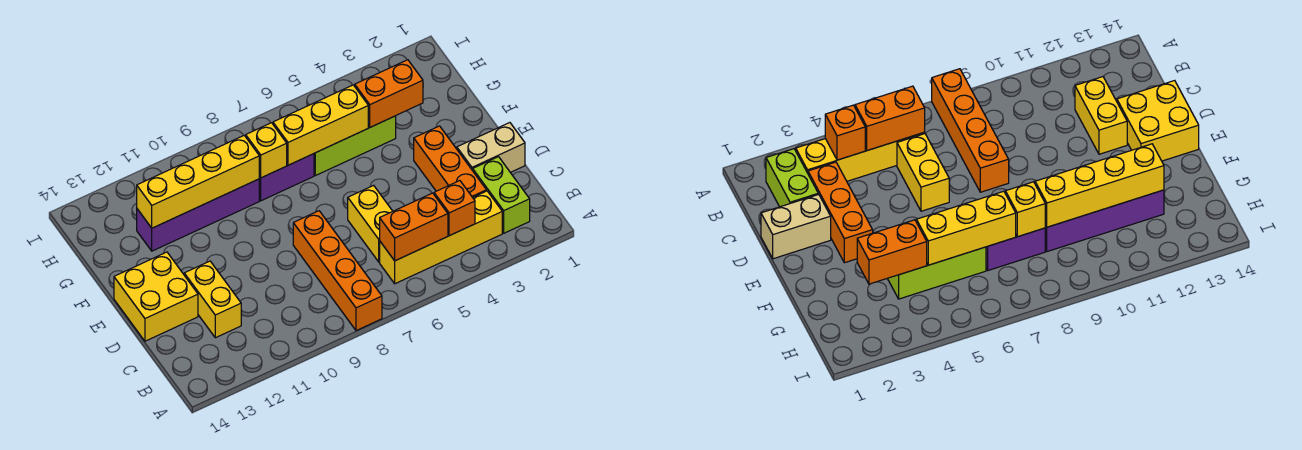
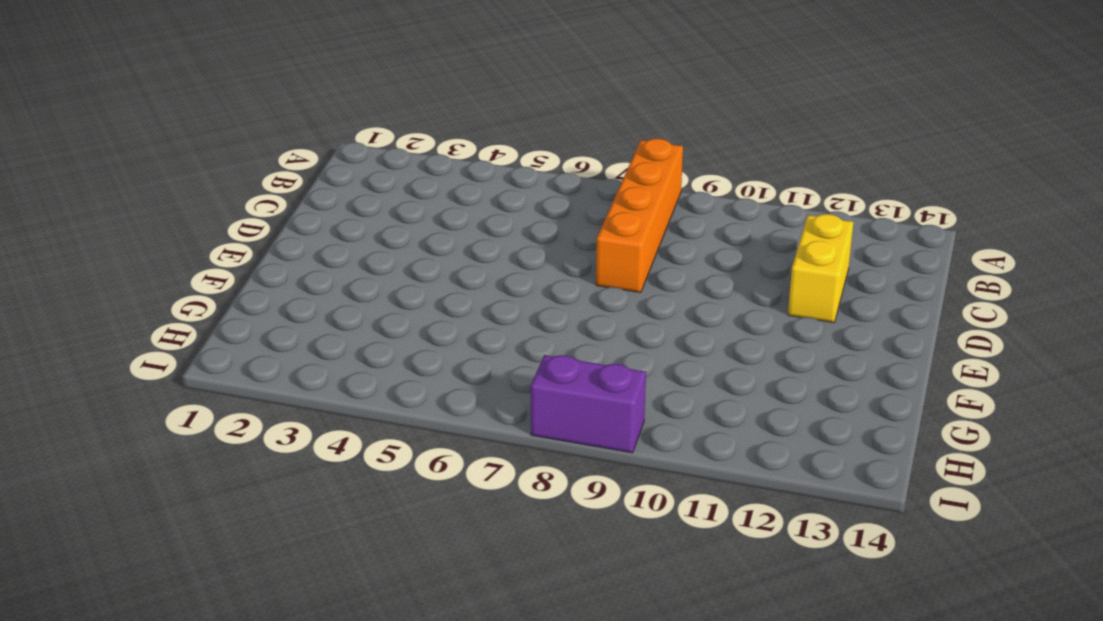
purple 1x2 brick [531,355,646,453] -> purple 1x2 brick moved to [259,154,314,201]
none -> lime 1x2 brick [473,157,530,233]
none -> yellow 1x4 brick [380,191,502,284]
none -> orange 1x3 brick [414,126,486,197]

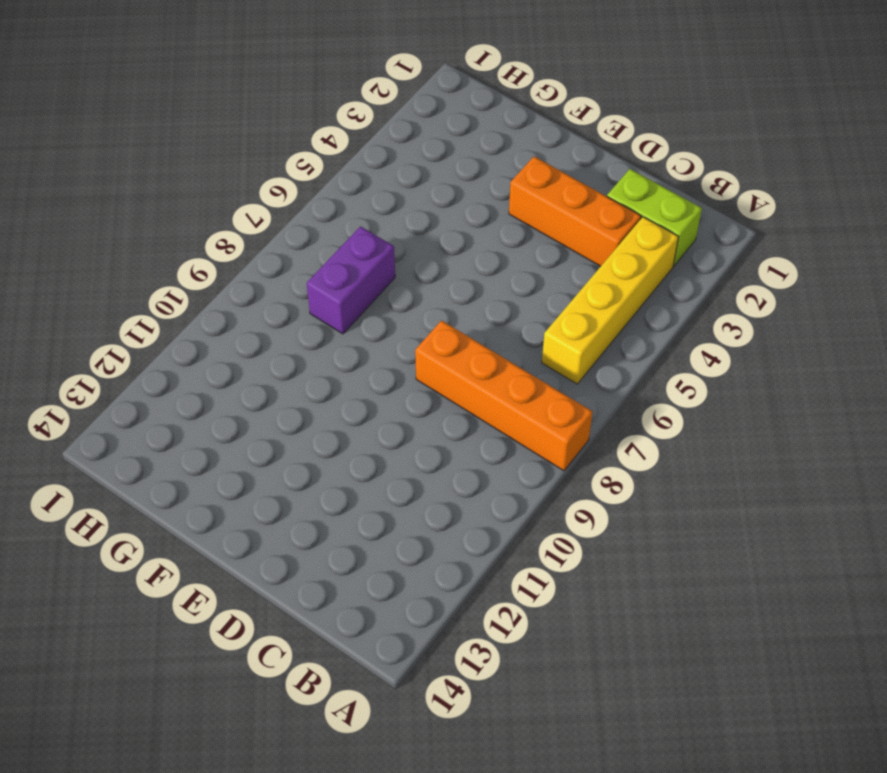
none -> yellow 1x2 brick [348,185,393,262]
none -> yellow 1x2 brick [184,261,241,338]
none -> tan 1x2 brick [457,123,525,172]

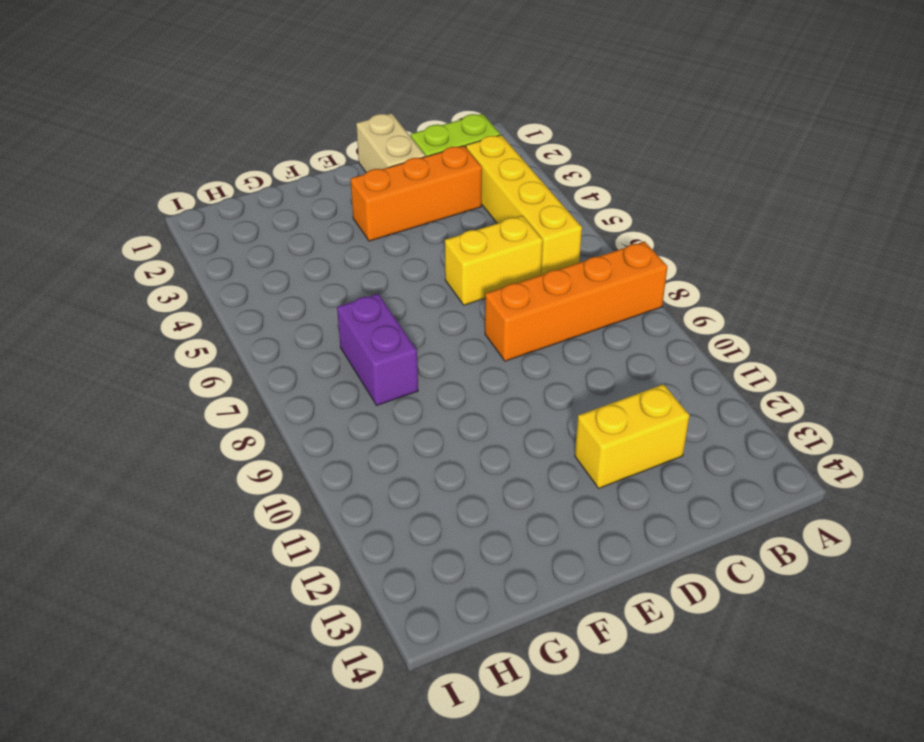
none -> yellow 2x2 brick [114,252,198,341]
none -> lime 1x3 brick [314,116,396,176]
none -> purple 1x4 brick [137,179,259,251]

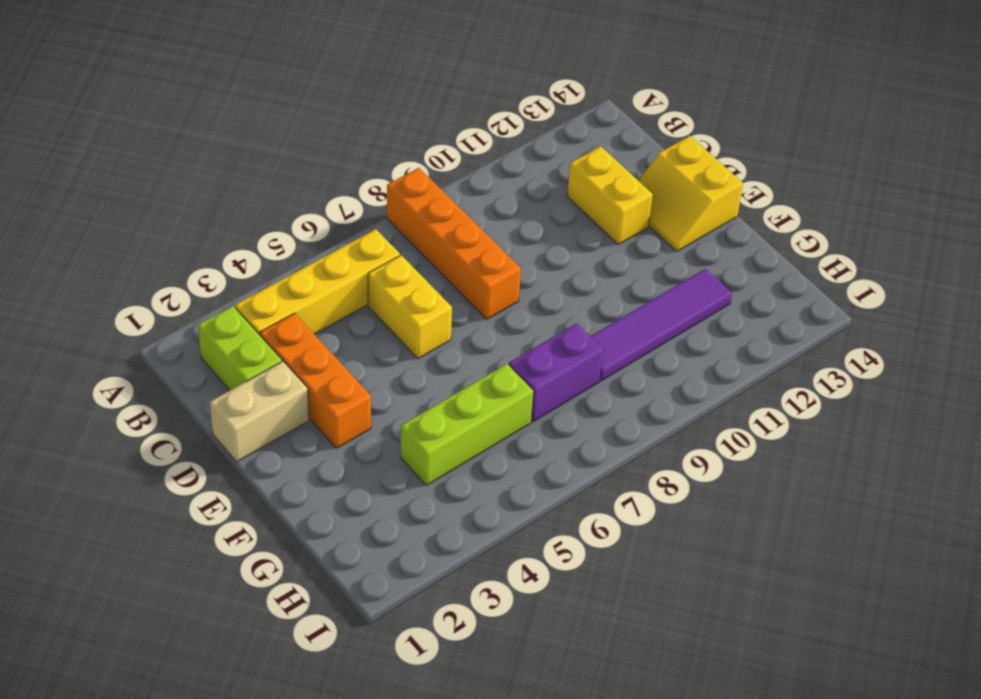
yellow 2x2 slope [638,136,743,251] -> yellow 2x2 brick [114,252,198,341]
purple 1x4 tile [590,269,732,381] -> purple 1x4 brick [137,179,259,251]
none -> orange 1x1 brick [434,181,475,236]
none -> orange 1x2 brick [380,193,448,261]
none -> orange 1x2 brick [355,60,423,127]

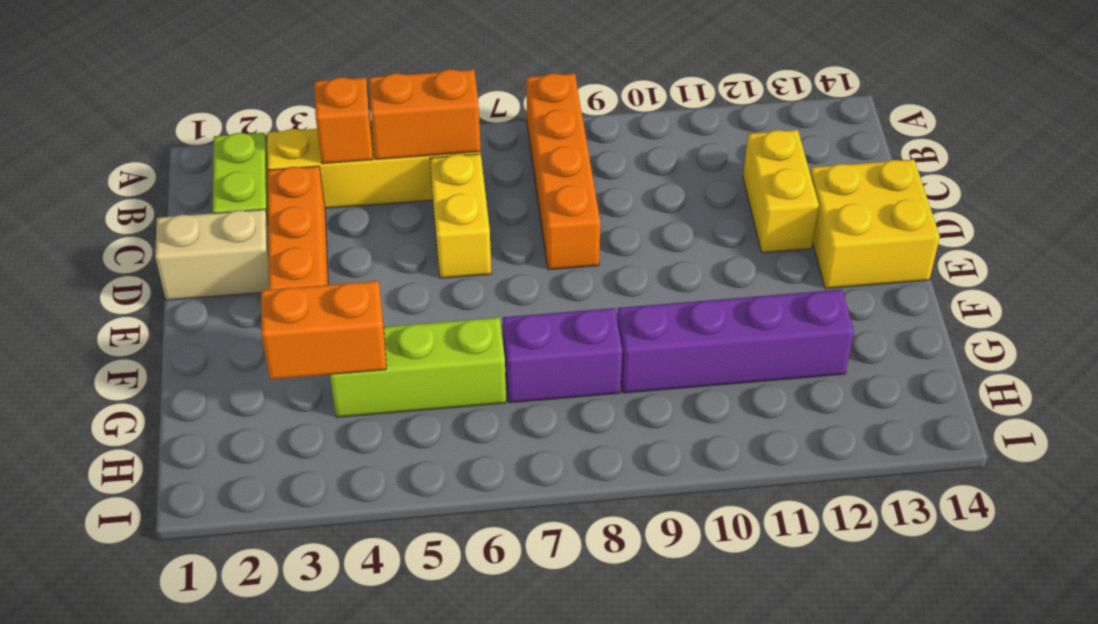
none -> yellow 1x3 brick [273,85,368,165]
none -> yellow 1x1 brick [246,123,287,178]
none -> yellow 1x4 brick [137,136,259,228]

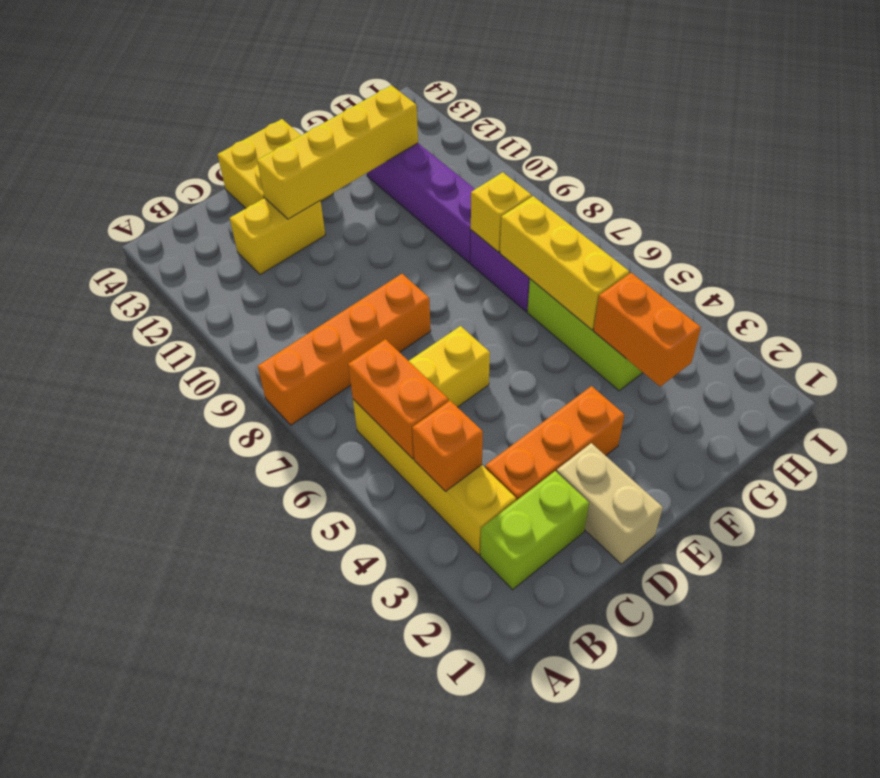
yellow 1x4 brick [257,85,418,219] -> yellow 1x4 brick turned to [137,136,259,228]

